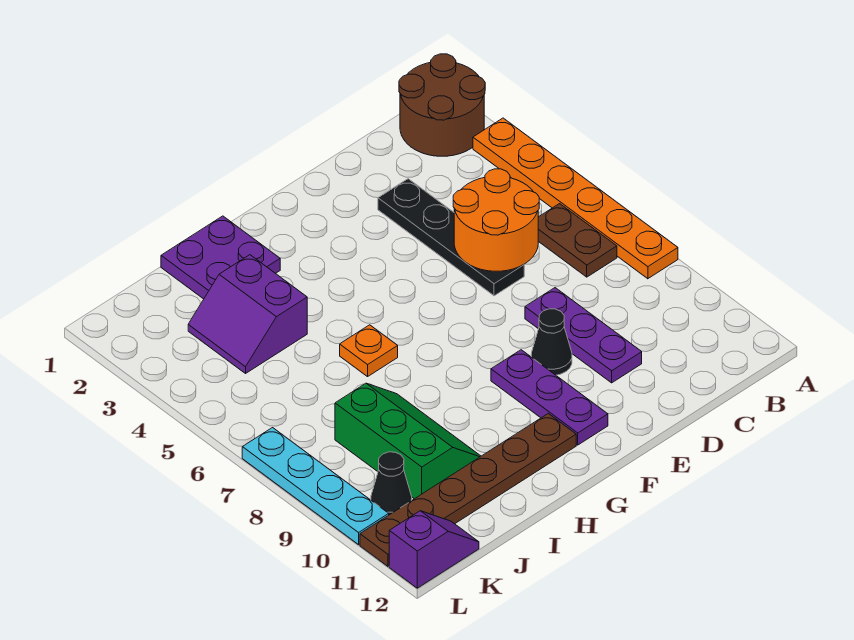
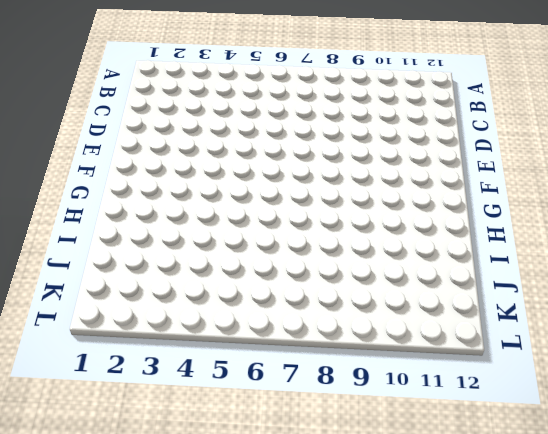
none -> brown 2x2 round brick [399,54,485,156]
none -> orange 1x6 plate [473,118,678,279]
none -> brown 1x2 plate [538,204,617,277]

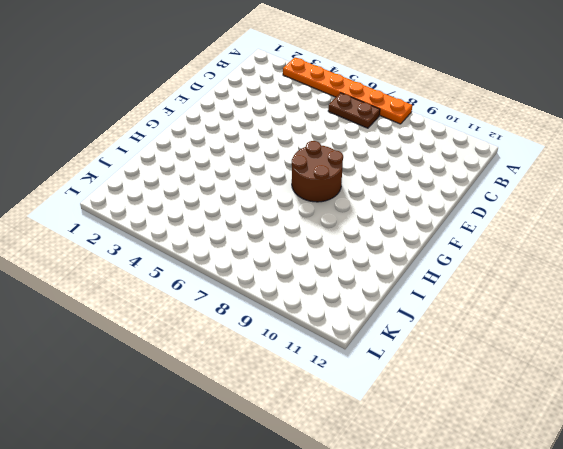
brown 2x2 round brick [292,141,343,202] -> brown 2x2 round brick moved to [399,54,485,156]
none -> black 1x4 plate [378,179,524,296]
none -> purple 1x3 plate [525,288,642,383]
none -> black 1x1 cone [531,309,572,375]

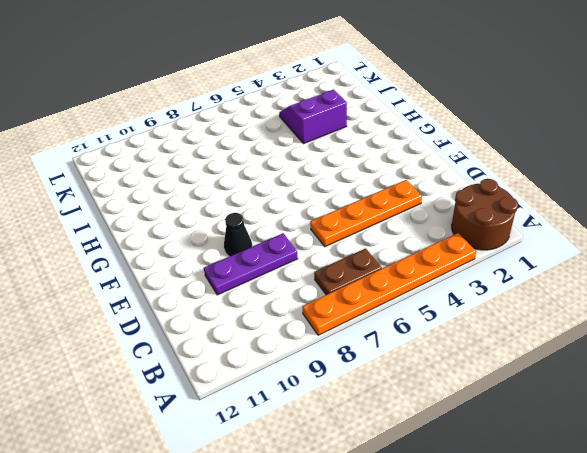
orange 1x4 plate [310,180,422,246] -> black 1x4 plate [378,179,524,296]
none -> purple 1x3 plate [491,350,608,445]
none -> brown 1x6 plate [360,414,576,566]
none -> purple 2x2 plate [161,216,280,299]

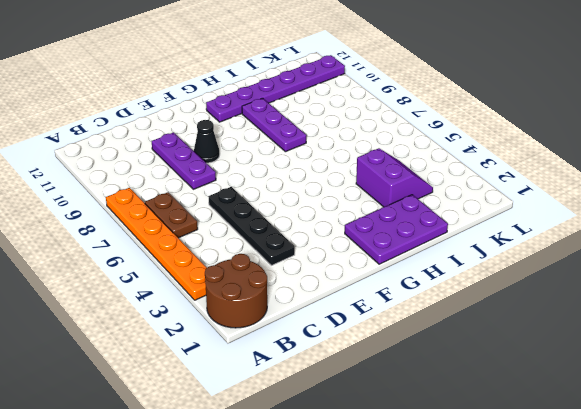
purple 2x3 plate [345,195,448,264] -> purple 2x2 plate [161,216,280,299]
purple 1x6 plate [206,55,345,122] -> brown 1x6 plate [360,414,576,566]
purple 1x3 plate [242,98,306,152] -> purple 1x3 plate moved to [491,350,608,445]
none -> orange 1x1 plate [340,325,398,377]
none -> green 2x3 slope [335,383,481,499]
none -> black 1x1 cone [371,452,412,515]

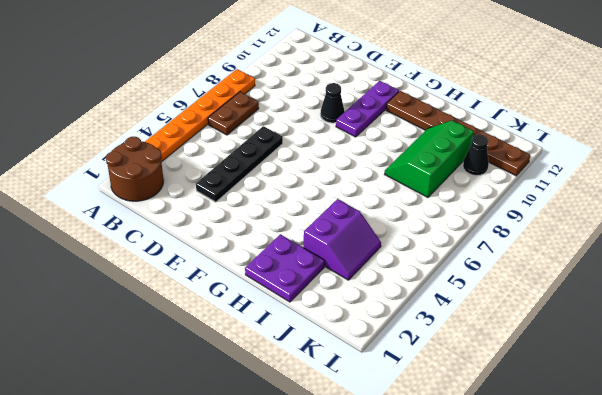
none -> purple 1x3 plate [525,288,642,383]
none -> orange 1x1 plate [340,325,398,377]
none -> purple 1x2 slope [389,511,479,588]

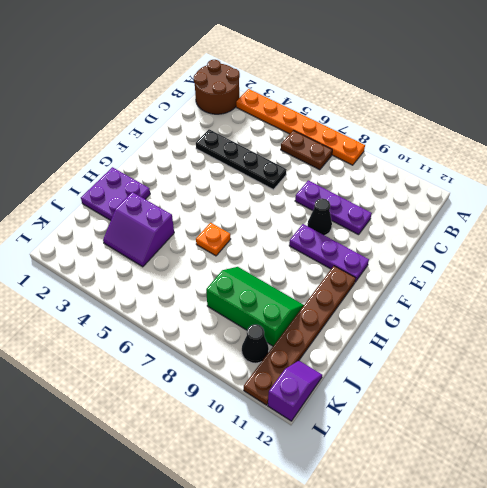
none -> cyan 1x4 plate [242,428,389,545]
none -> orange 2x2 round brick [453,169,539,271]

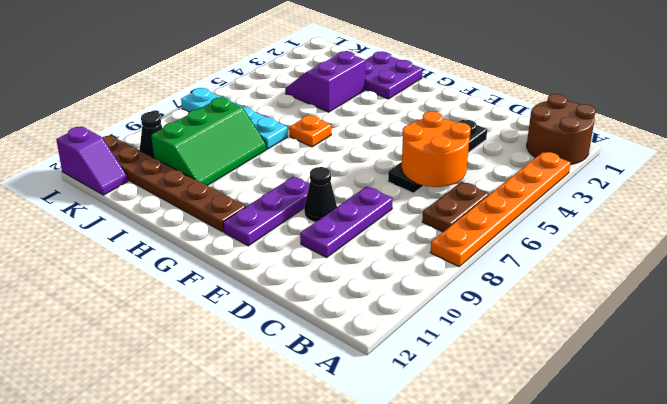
cyan 1x4 plate [181,88,288,149] -> cyan 1x4 plate turned to [242,428,389,545]

